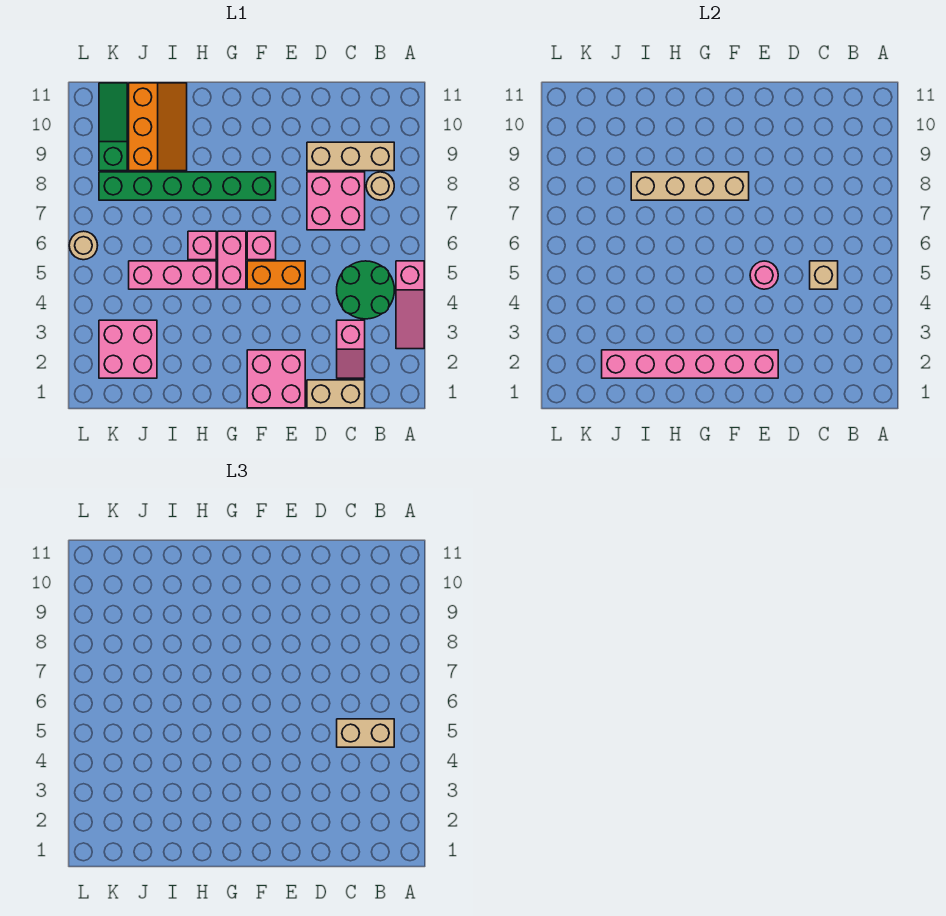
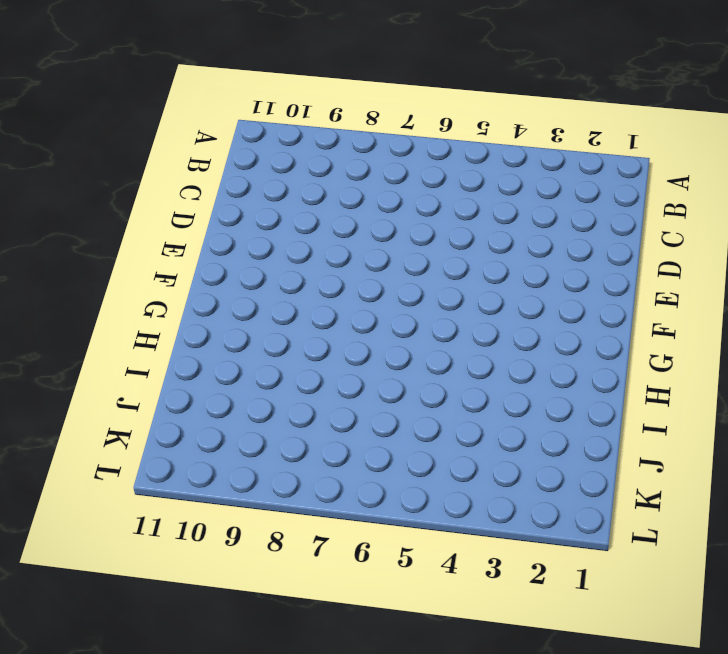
none -> pink 1x3 slope [396,261,424,349]
none -> green 2x2 round brick [337,261,394,319]
none -> tan 1x1 round brick [366,172,394,200]

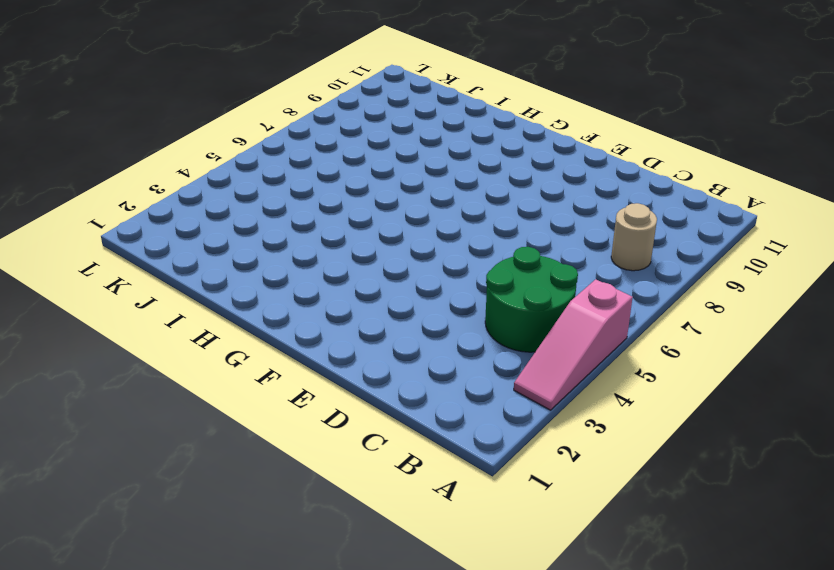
none -> tan 1x3 brick [307,142,394,171]
none -> tan 1x2 brick [307,380,365,408]
none -> pink 1x2 slope [337,320,365,378]

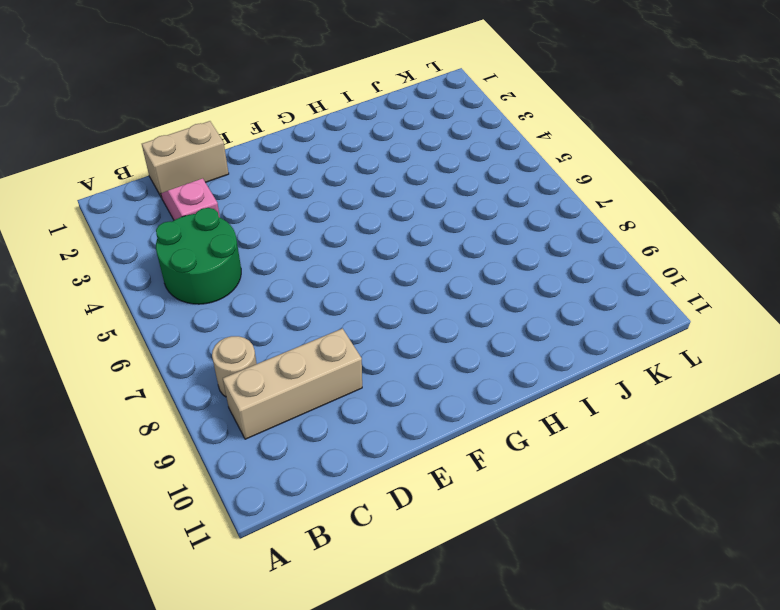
none -> pink 1x3 slope [396,261,424,349]
none -> pink 2x2 brick [307,172,365,230]
none -> pink 2x2 brick [247,350,305,408]

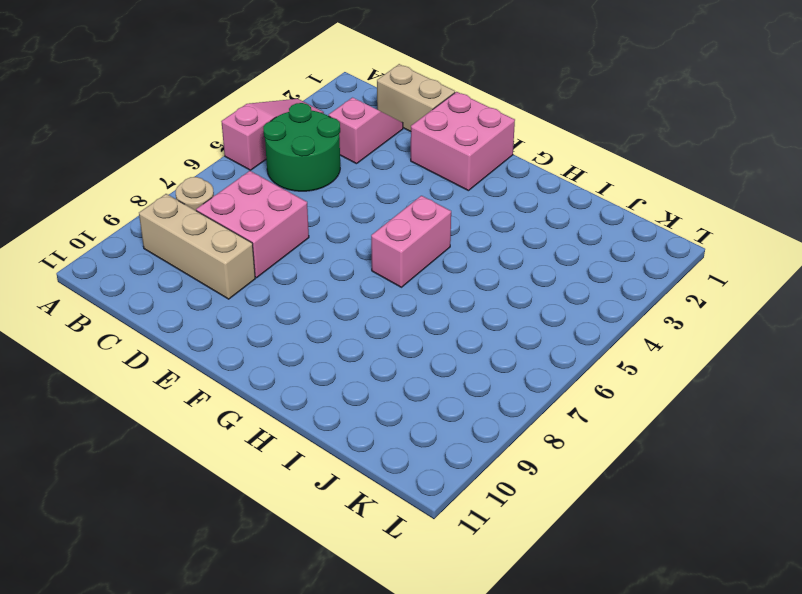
none -> orange 1x2 brick [247,261,305,289]
none -> pink 1x1 brick [247,231,276,260]
none -> green 1x6 brick [99,172,276,200]

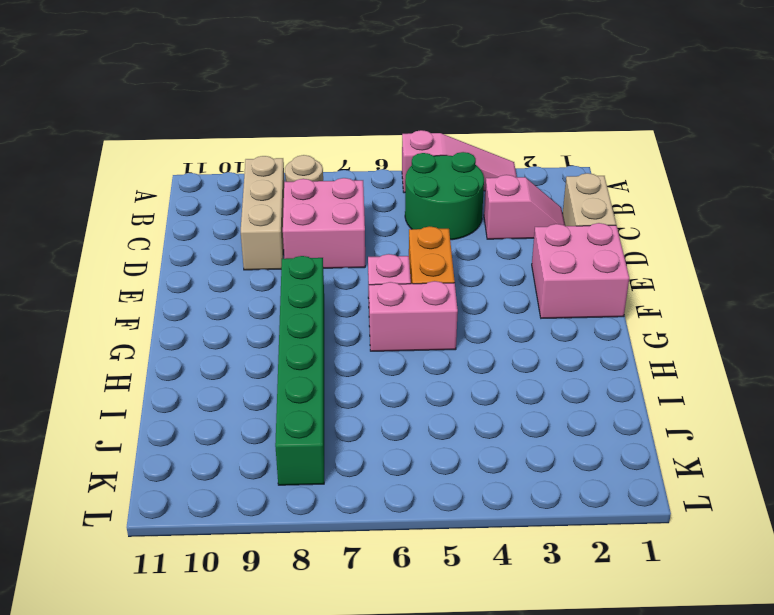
none -> pink 1x3 brick [129,261,216,289]
none -> pink 1x1 brick [188,231,216,260]
none -> orange 2x3 slope [129,83,187,171]

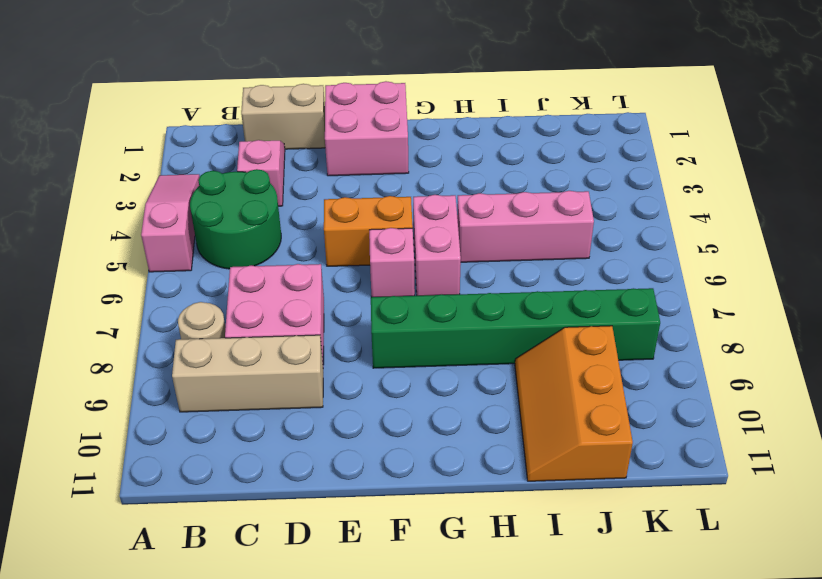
none -> pink 1x1 brick [188,231,216,260]
none -> pink 2x2 brick [99,320,157,378]
none -> green 1x3 slope [99,83,127,171]

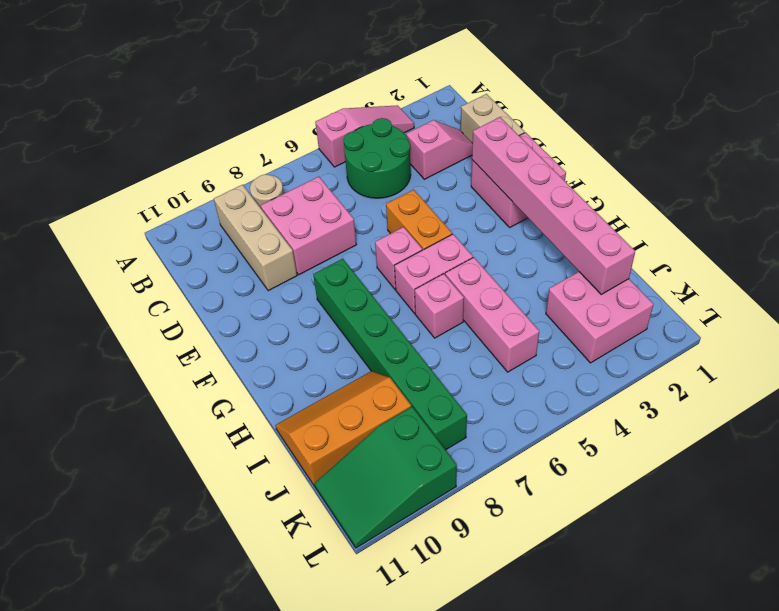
green 2x3 slope [314,407,457,548] -> green 1x3 slope [99,83,127,171]
none -> tan 1x1 round brick [69,231,98,260]
none -> tan 1x1 brick [810,261,838,289]
none -> pink 1x1 round brick [750,261,778,289]

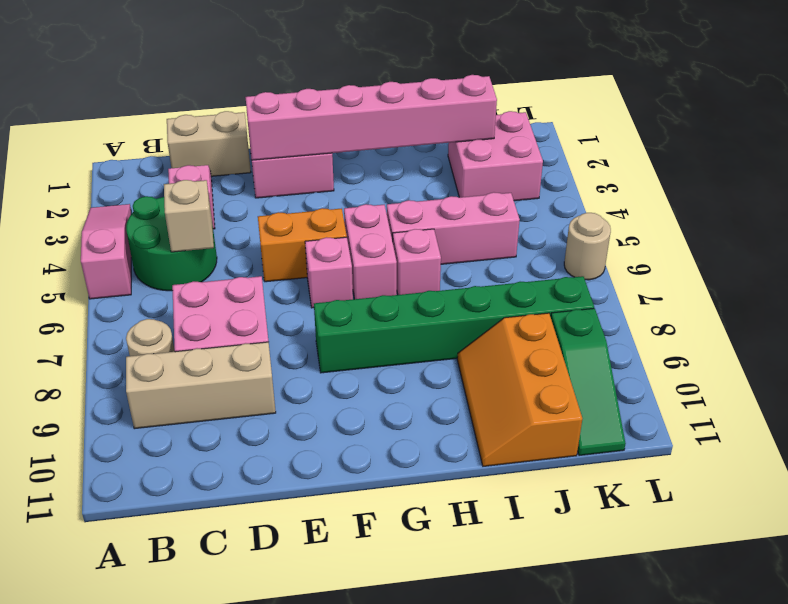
none -> pink 1x1 round brick [750,261,778,289]
none -> tan 1x4 brick [631,172,749,200]
none -> tan 1x2 brick [337,719,394,747]

